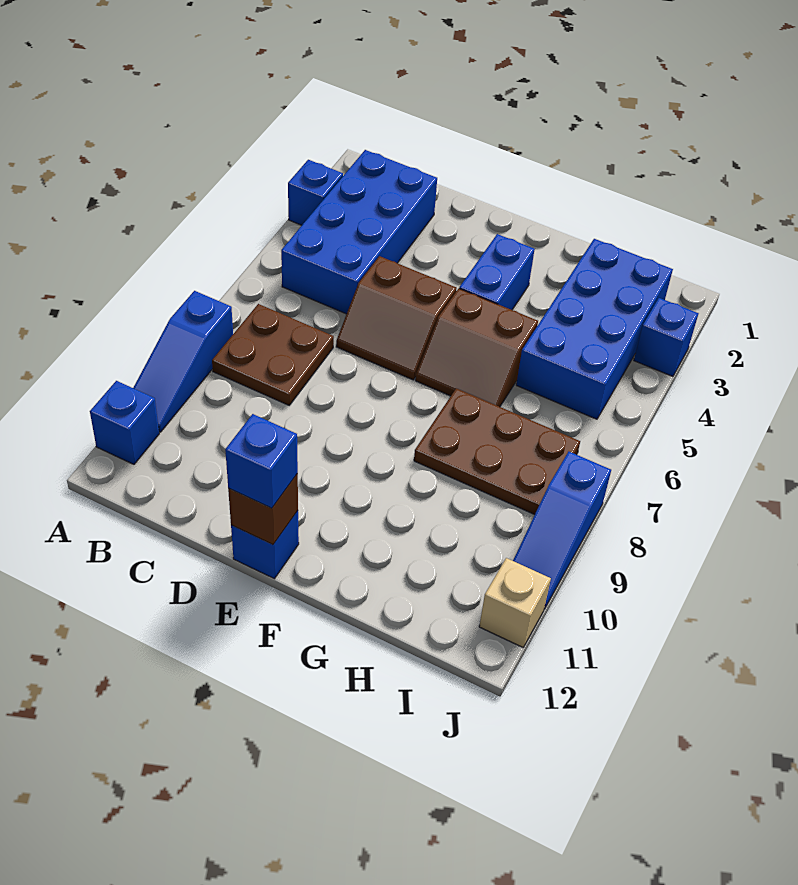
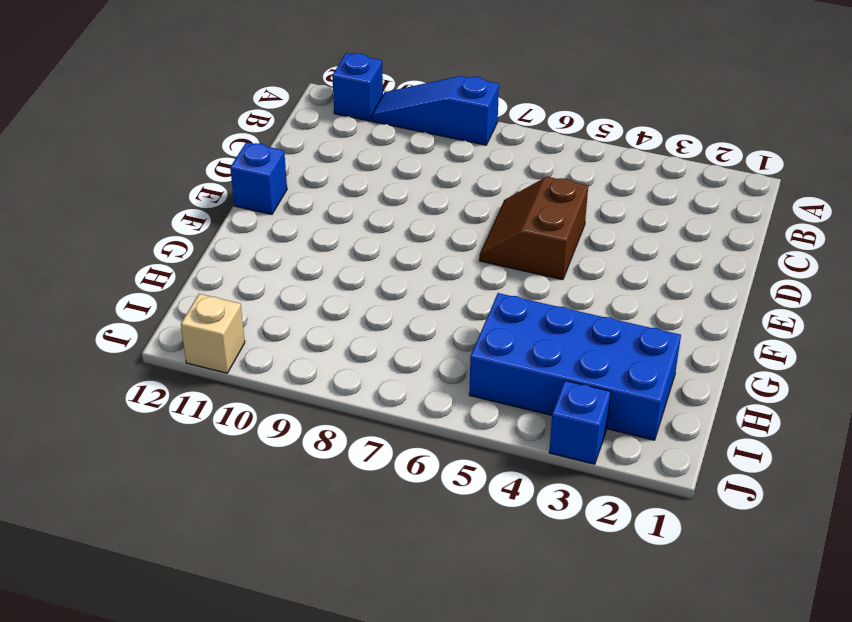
none -> blue 1x1 brick [288,160,343,225]
none -> blue 2x4 brick [281,150,437,314]
none -> brown 2x2 plate [212,304,334,405]

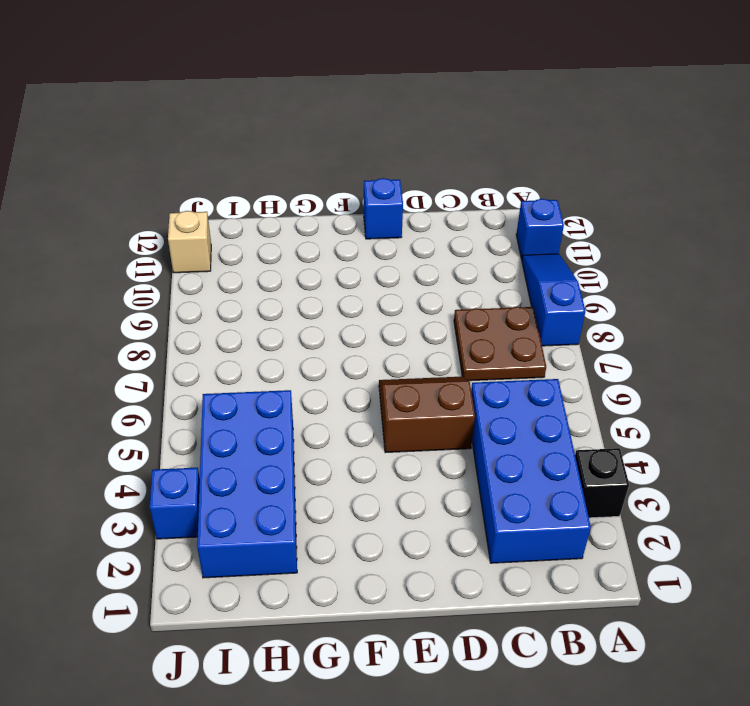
black 1x1 brick [575,448,629,518] -> blue 1x1 brick [288,160,343,225]
none -> blue 1x2 brick [459,234,535,310]
none -> brown 2x2 slope [415,288,538,407]
none -> brown 2x3 plate [414,388,580,515]

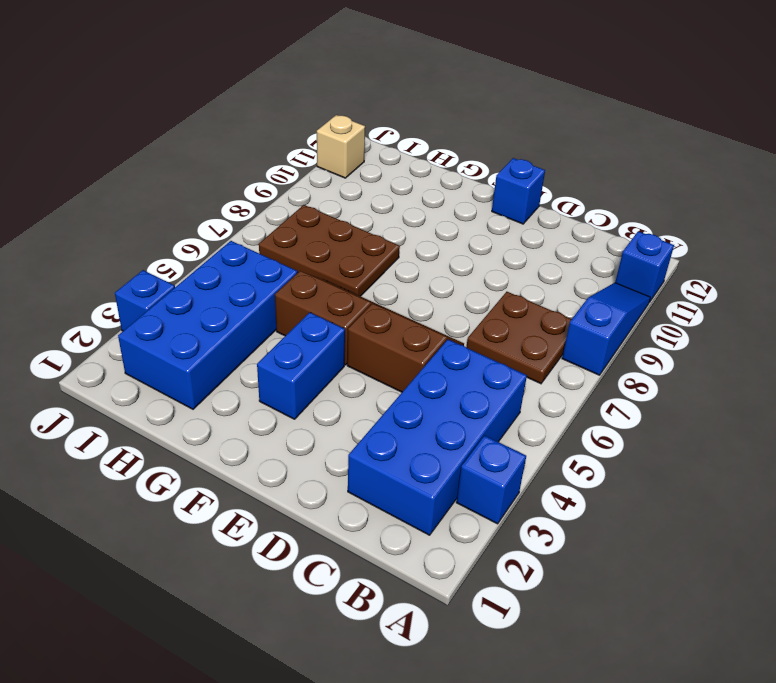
none -> blue 1x3 slope [513,452,611,609]
none -> brown 1x1 brick [228,474,298,545]
none -> blue 1x1 brick [225,414,298,508]

